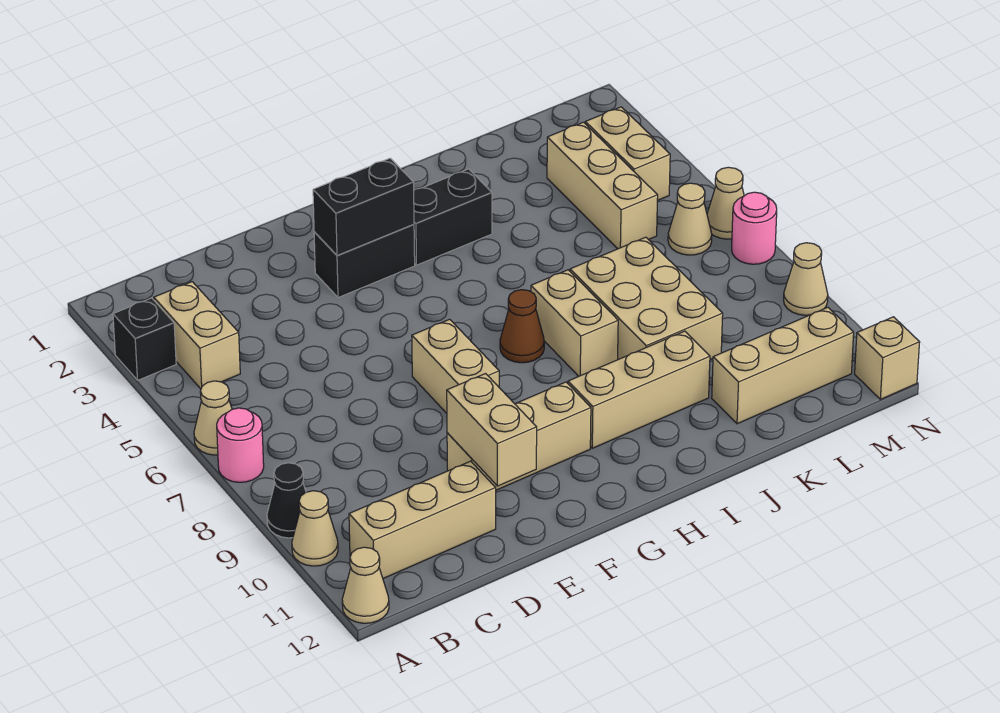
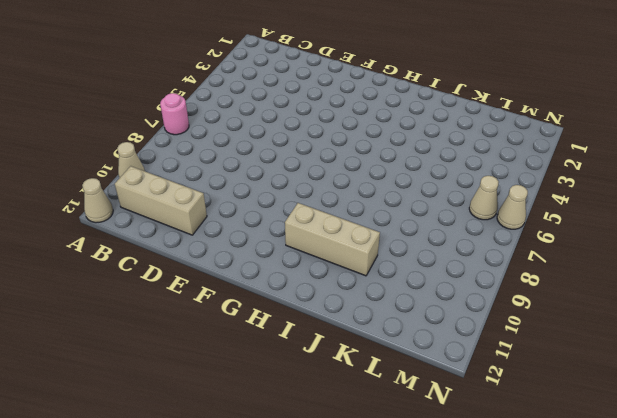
none -> black 1x1 brick [113,298,176,380]
none -> tan 1x1 cone [194,381,232,455]
none -> black 1x1 cone [267,463,306,538]

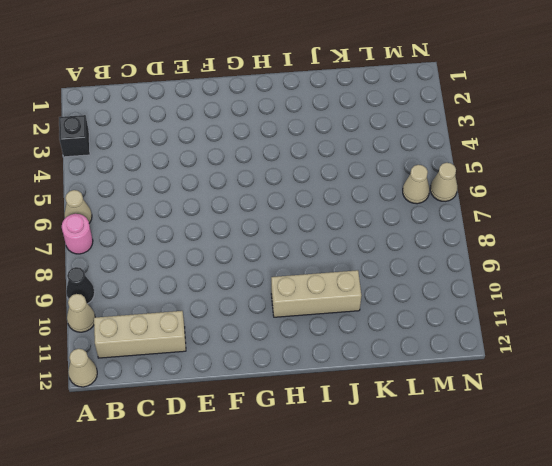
none -> tan 1x2 brick [154,282,240,389]
none -> tan 1x3 brick [447,382,591,490]
none -> black 1x2 brick [314,224,415,298]

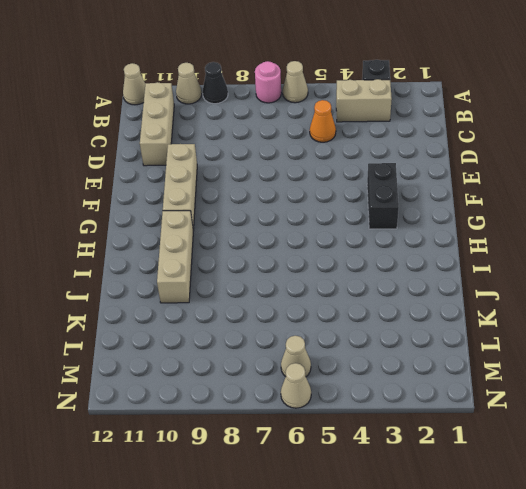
orange 1x1 cone [310,100,336,142] -> none
none -> tan 1x2 brick [412,319,499,413]
none -> black 1x2 brick [414,169,492,265]
none -> brown 1x1 cone [500,290,544,363]

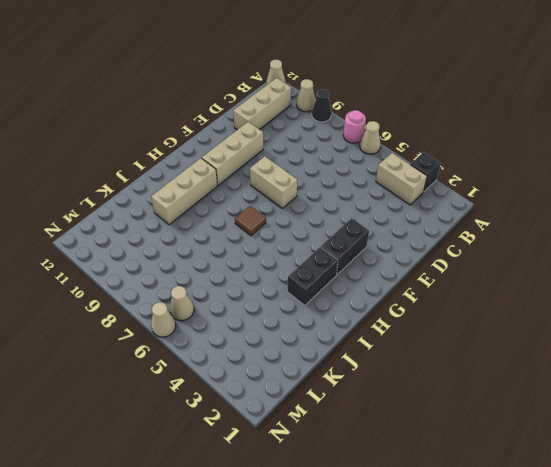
brown 1x1 tile [235,206,266,236] -> brown 1x1 cone [500,290,544,363]
none -> tan 1x2 brick [531,270,618,376]
none -> tan 2x3 brick [570,237,723,359]
none -> tan 1x3 brick [712,307,854,424]

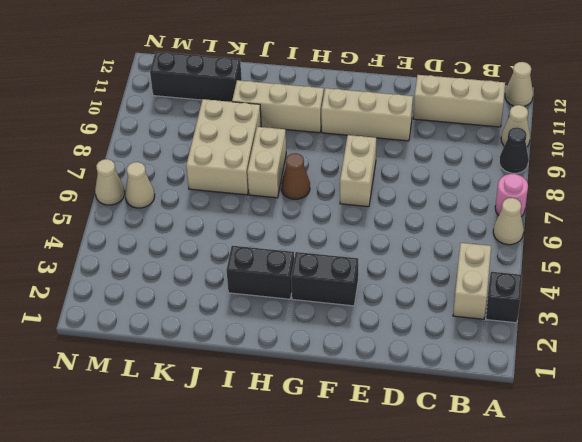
black 1x3 brick [150,52,242,102] -> tan 1x3 brick [712,307,854,424]
none -> tan 1x3 brick [547,122,658,249]
none -> tan 1x2 brick [585,107,670,201]
none -> pink 1x1 round brick [732,192,777,264]

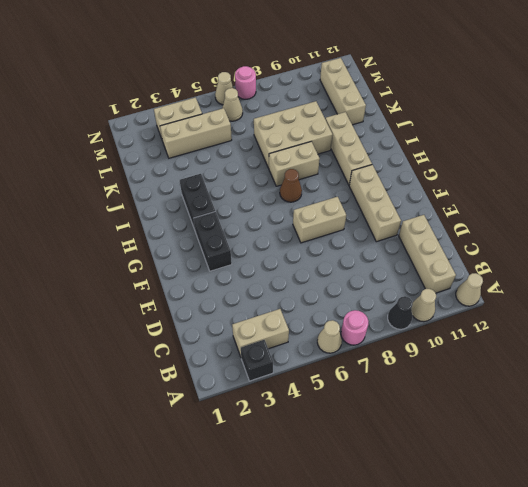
none -> tan 1x1 cone [784,243,828,315]
none -> tan 1x1 brick [855,317,920,399]
none -> tan 1x2 brick [447,374,537,486]

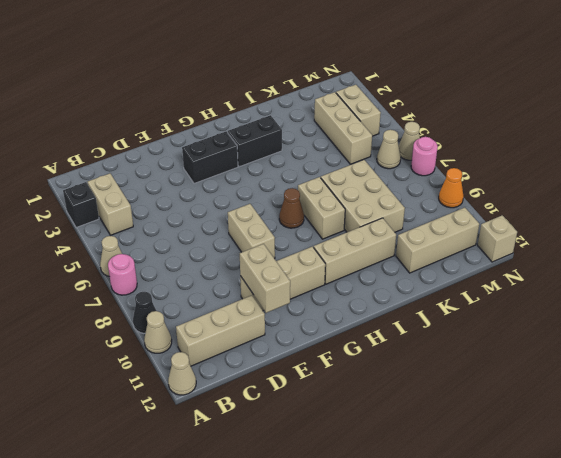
orange 1x1 cone [439,168,464,208] -> tan 1x1 cone [784,243,828,315]
none -> black 1x2 brick [313,158,414,255]

